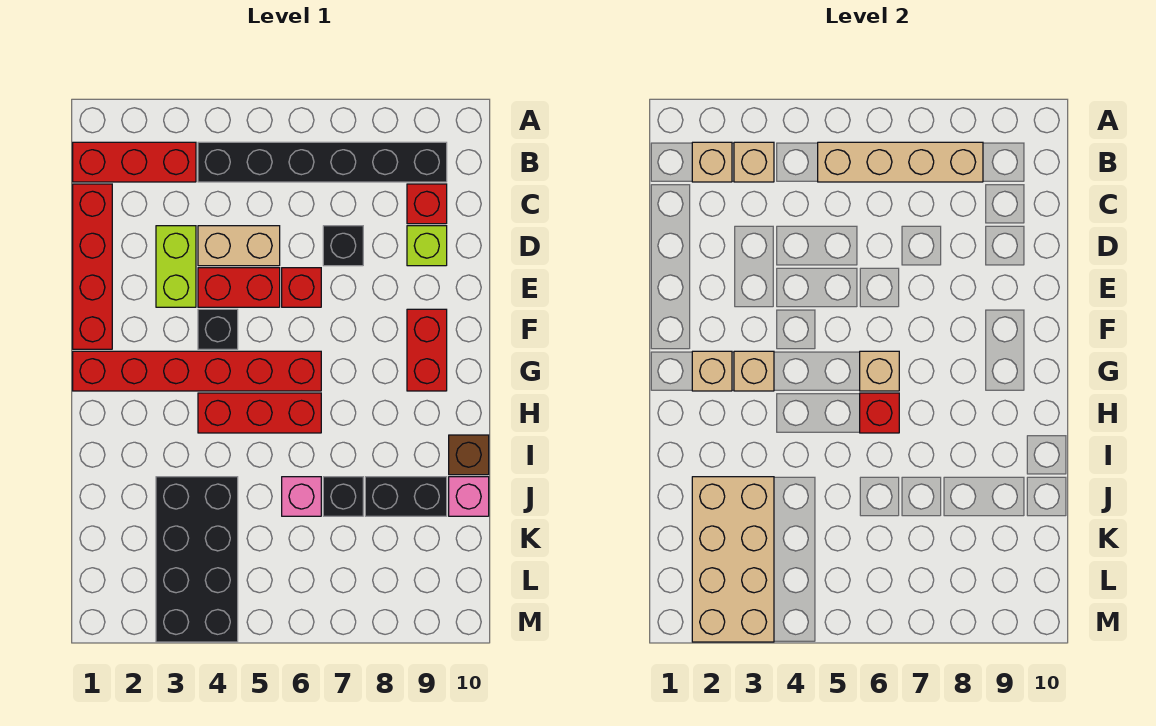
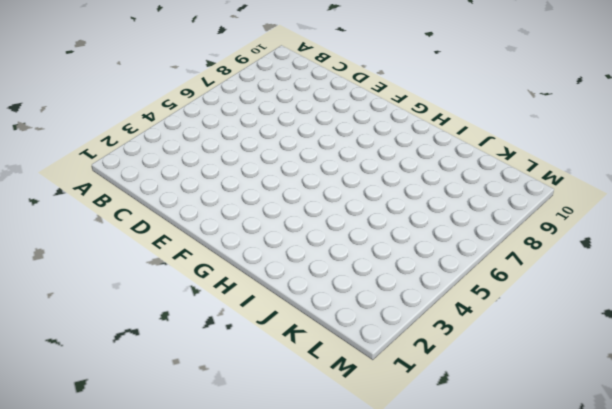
none -> red 1x3 brick [73,142,196,182]
none -> black 1x6 brick [198,142,447,182]
none -> red 1x4 brick [73,184,112,349]

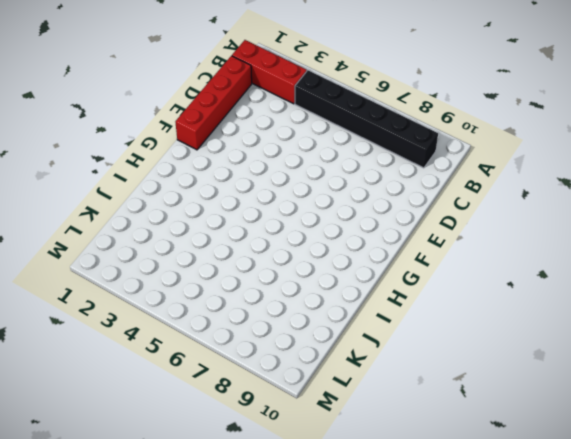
none -> red 1x1 brick [407,184,447,224]
none -> lime 1x2 brick [156,226,196,307]
none -> tan 1x2 brick [198,226,280,266]

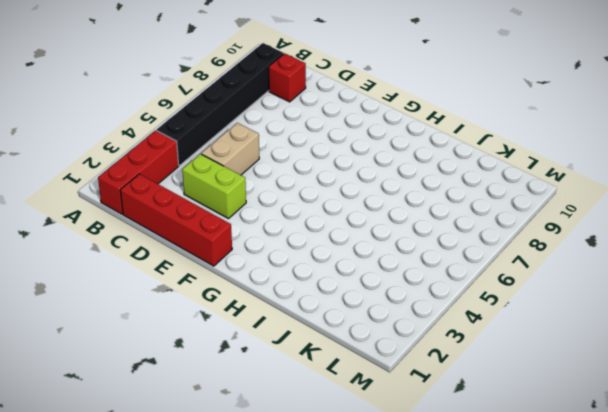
none -> black 1x1 brick [323,226,363,266]
none -> lime 1x1 brick [407,226,447,266]
none -> red 1x2 brick [198,268,280,307]

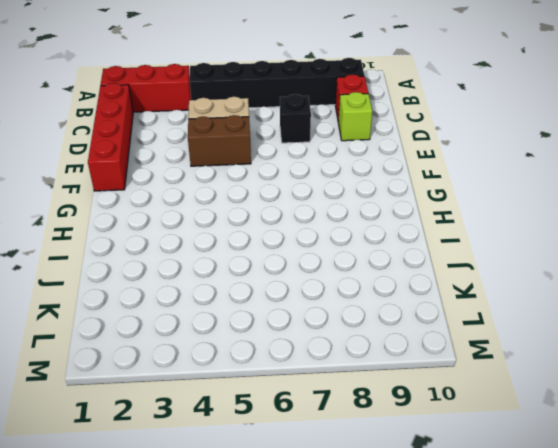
brown 1x2 brick [188,115,251,166] -> red 1x2 brick [198,268,280,307]
none -> lime 1x2 brick [156,226,196,307]
none -> red 1x1 brick [282,268,321,307]
none -> black 1x1 brick [198,309,238,349]

